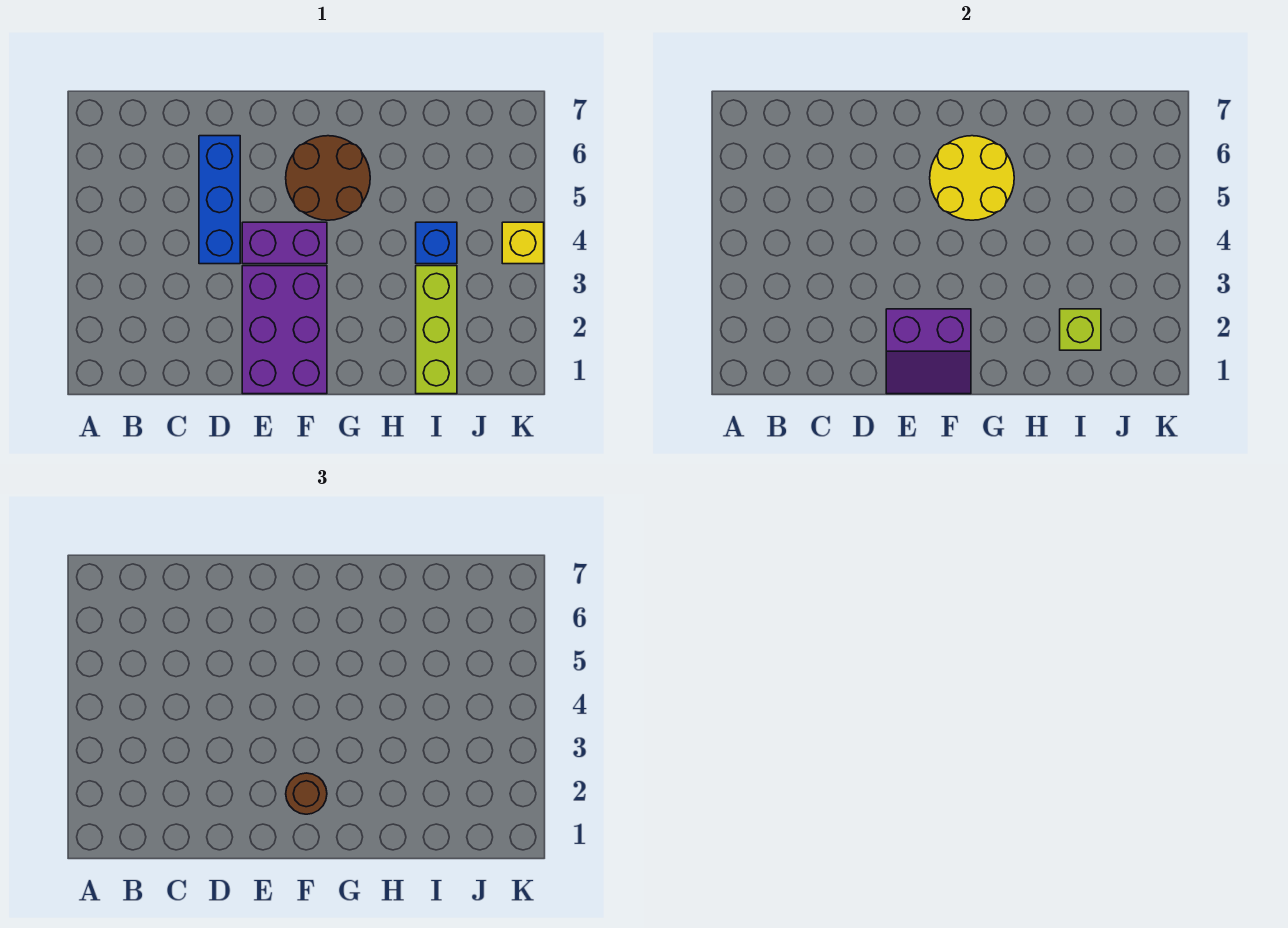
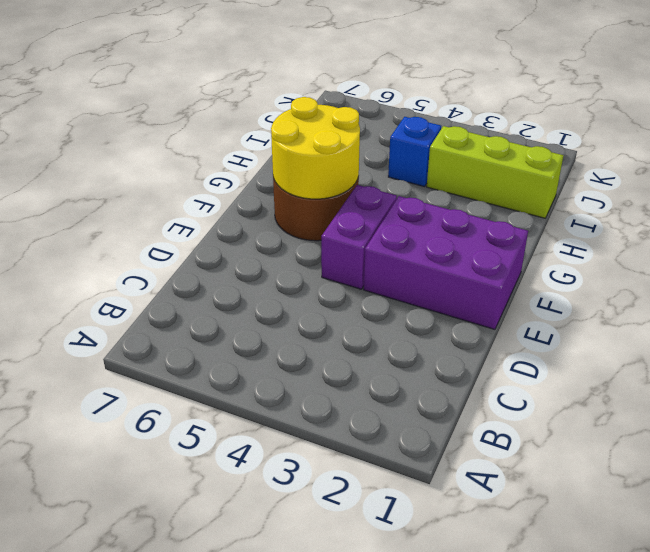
none -> blue 1x3 brick [199,136,240,264]
none -> yellow 1x1 brick [502,222,544,264]

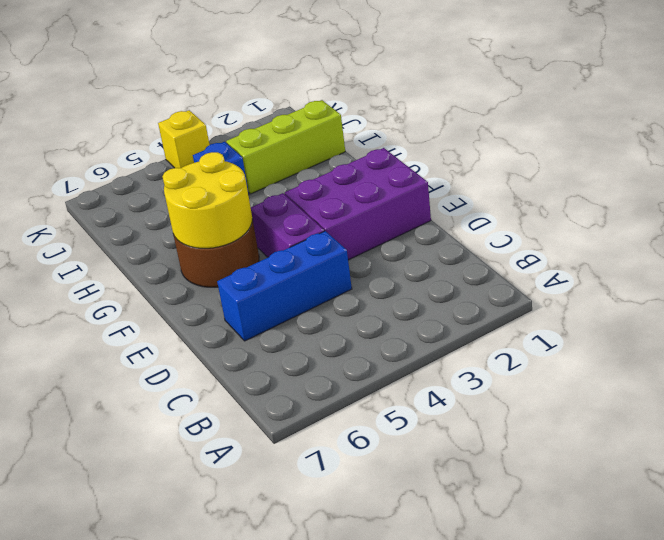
none -> purple 2x2 slope [886,309,971,394]
none -> lime 1x1 brick [1060,309,1101,350]

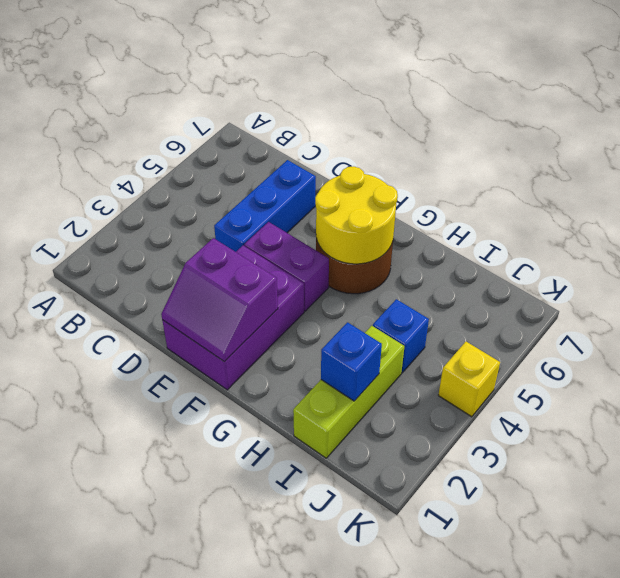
blue 1x1 brick [321,322,382,401] -> lime 1x1 brick [1060,309,1101,350]
none -> brown 1x1 round brick [286,773,327,814]

